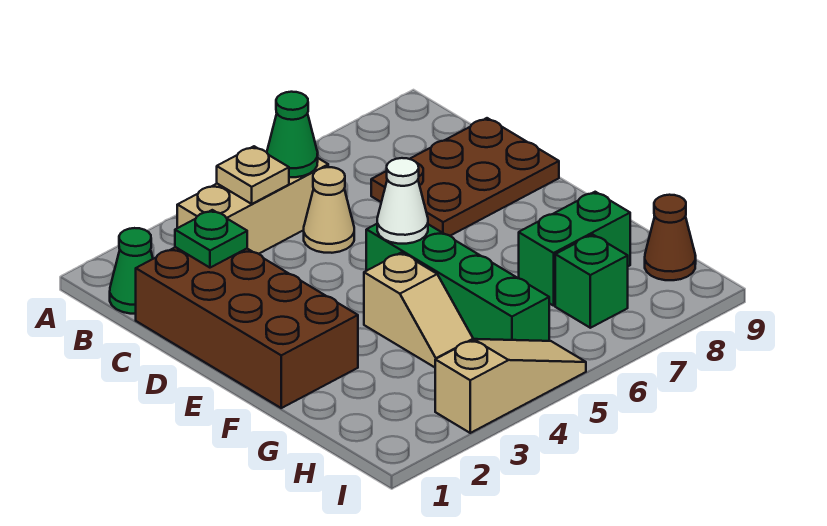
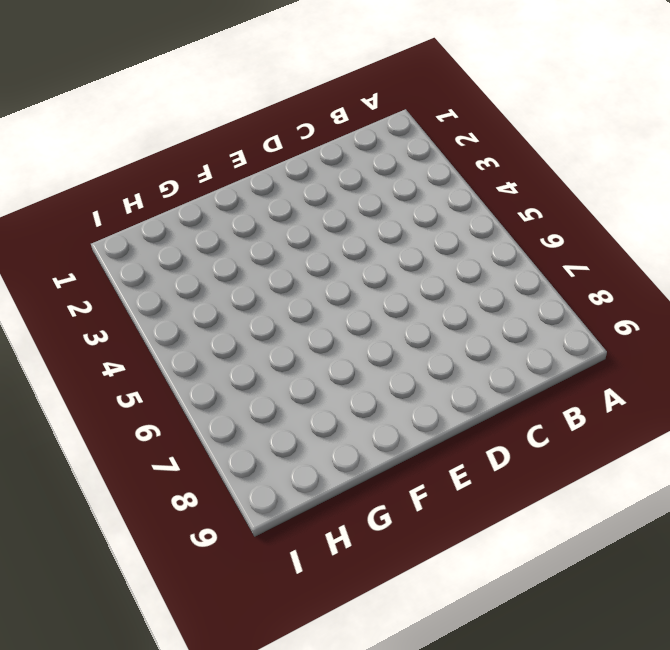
none -> green 1x1 cone [110,228,153,314]
none -> tan 1x3 brick [177,158,328,254]
none -> brown 2x4 brick [136,247,358,408]

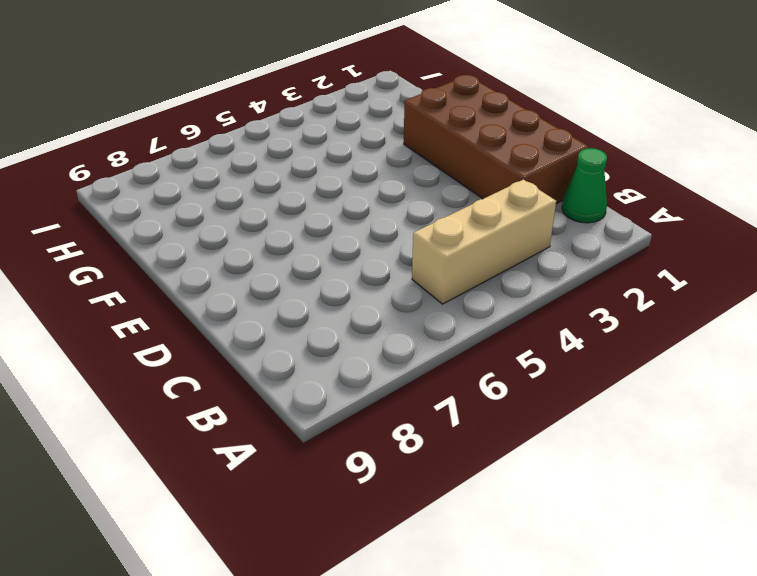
none -> tan 1x1 cone [304,167,354,253]
none -> brown 2x3 plate [371,118,559,236]
none -> green 1x4 brick [366,224,549,341]

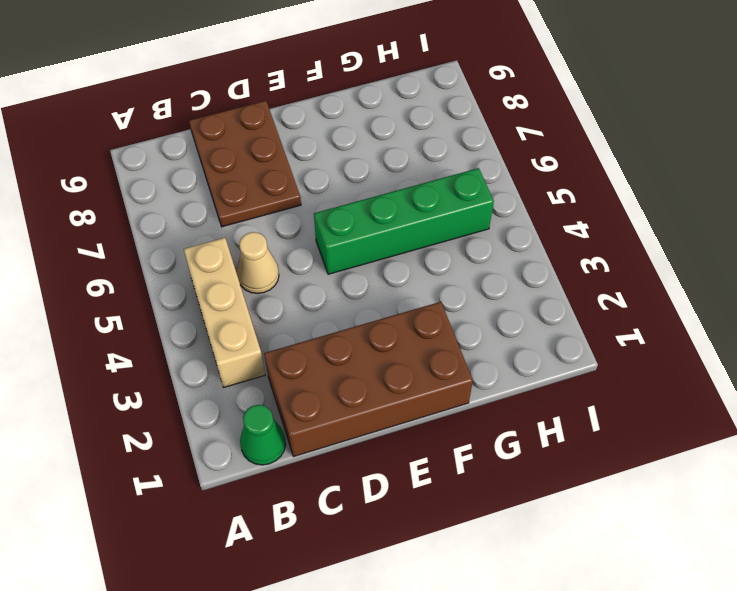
none -> tan 1x2 slope [364,253,473,367]
none -> green 1x2 brick [519,192,630,306]
none -> green 1x1 brick [555,235,628,328]

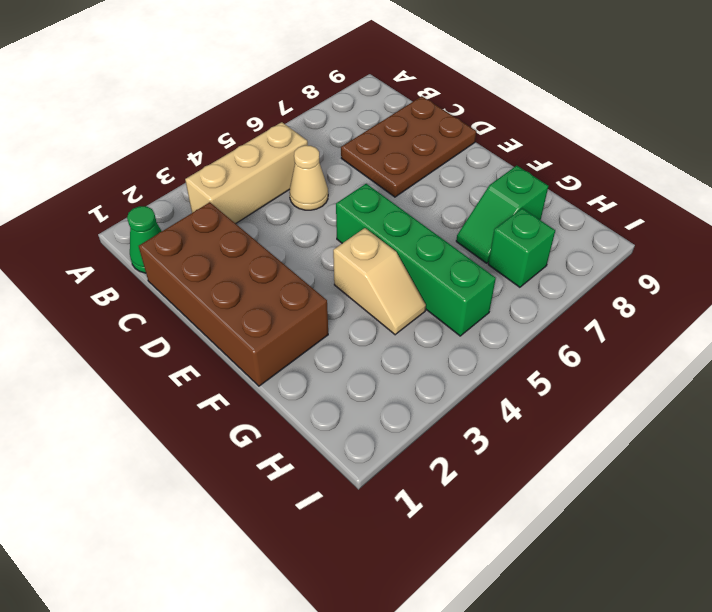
green 1x2 slope [456,166,548,263] -> green 1x2 brick [519,192,630,306]
none -> brown 1x1 cone [645,195,696,280]
none -> tan 1x3 slope [435,339,586,433]
none -> tan 1x1 plate [217,146,289,204]

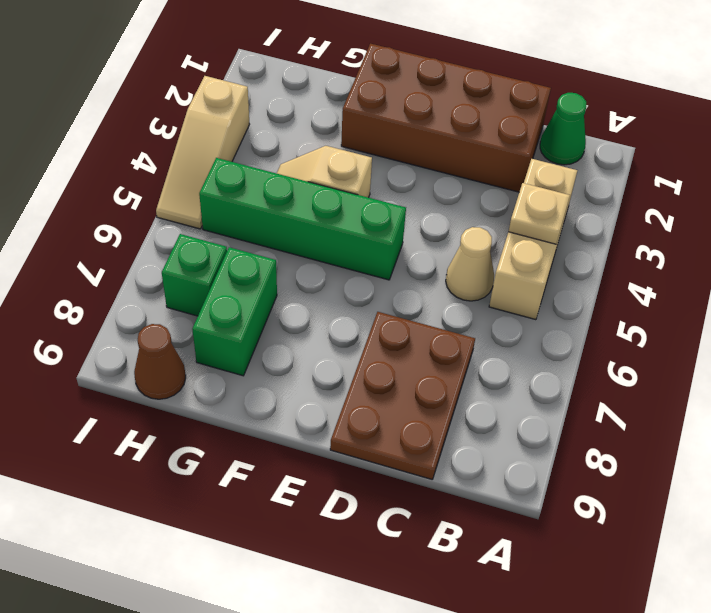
none -> green 1x1 cone [267,92,318,177]
none -> green 1x1 plate [175,210,247,268]
none -> white 1x1 cone [377,158,428,244]

